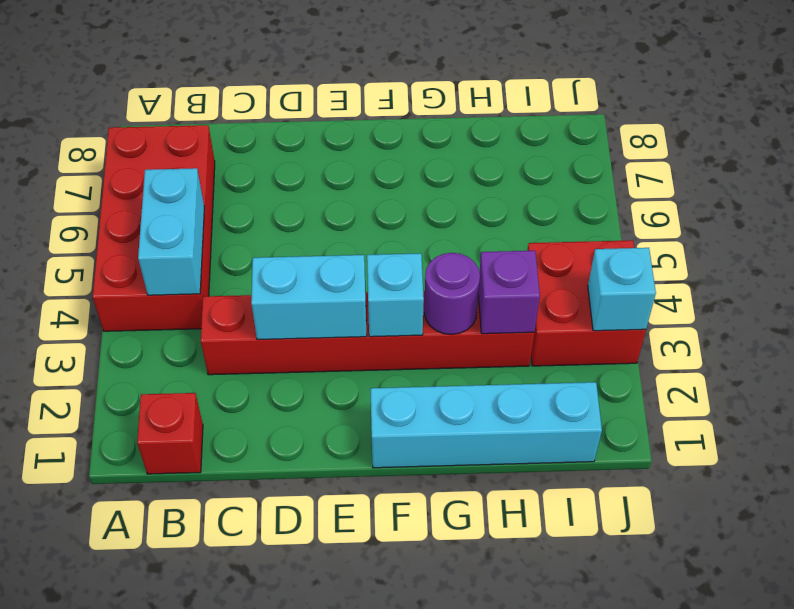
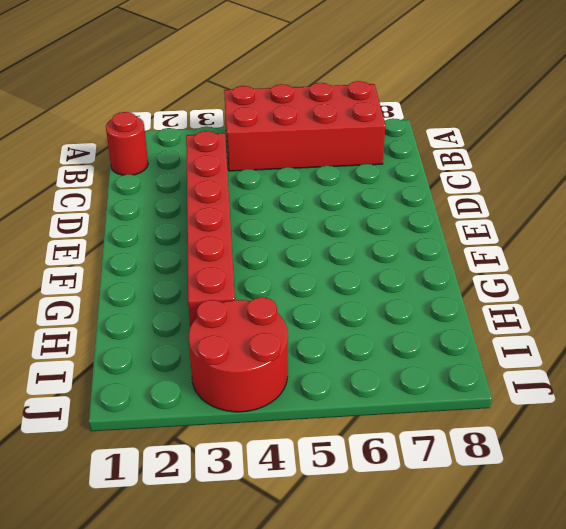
red 1x1 round brick [106,112,148,175] -> red 1x1 brick [137,393,203,474]
red 2x2 round brick [188,297,288,412] -> red 2x2 brick [528,240,646,366]
none -> cyan 1x4 brick [370,382,602,468]
none -> cyan 1x2 brick [138,168,204,295]

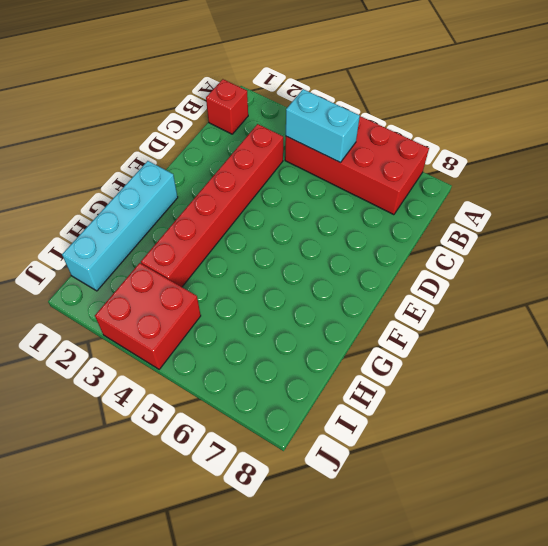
none -> cyan 1x2 brick [251,255,367,340]
none -> cyan 1x1 brick [367,253,424,337]

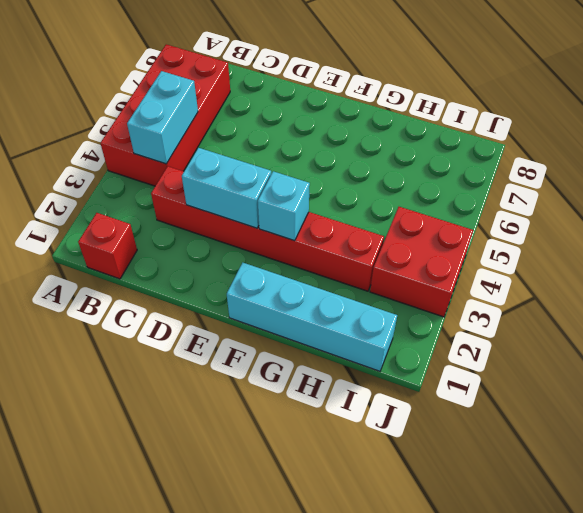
none -> purple 1x1 round brick [424,253,480,334]
none -> purple 1x1 brick [478,251,540,334]

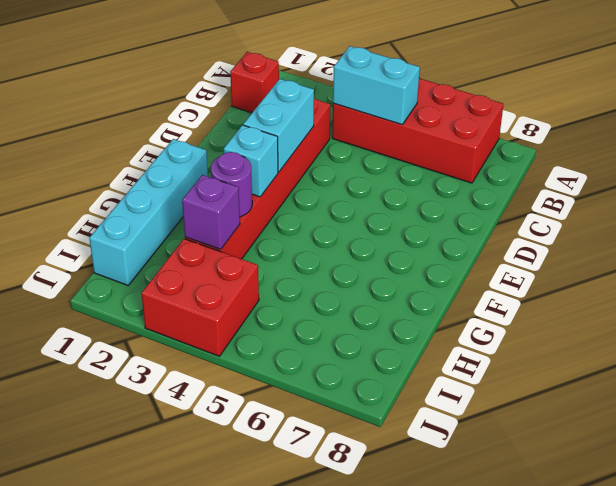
none -> cyan 1x1 brick [588,248,656,331]

